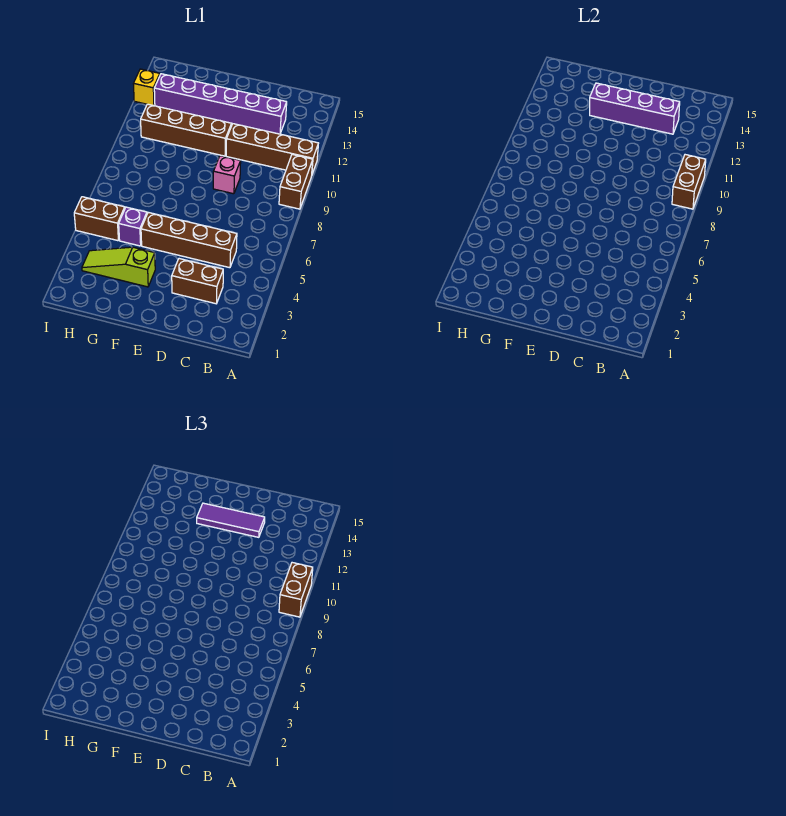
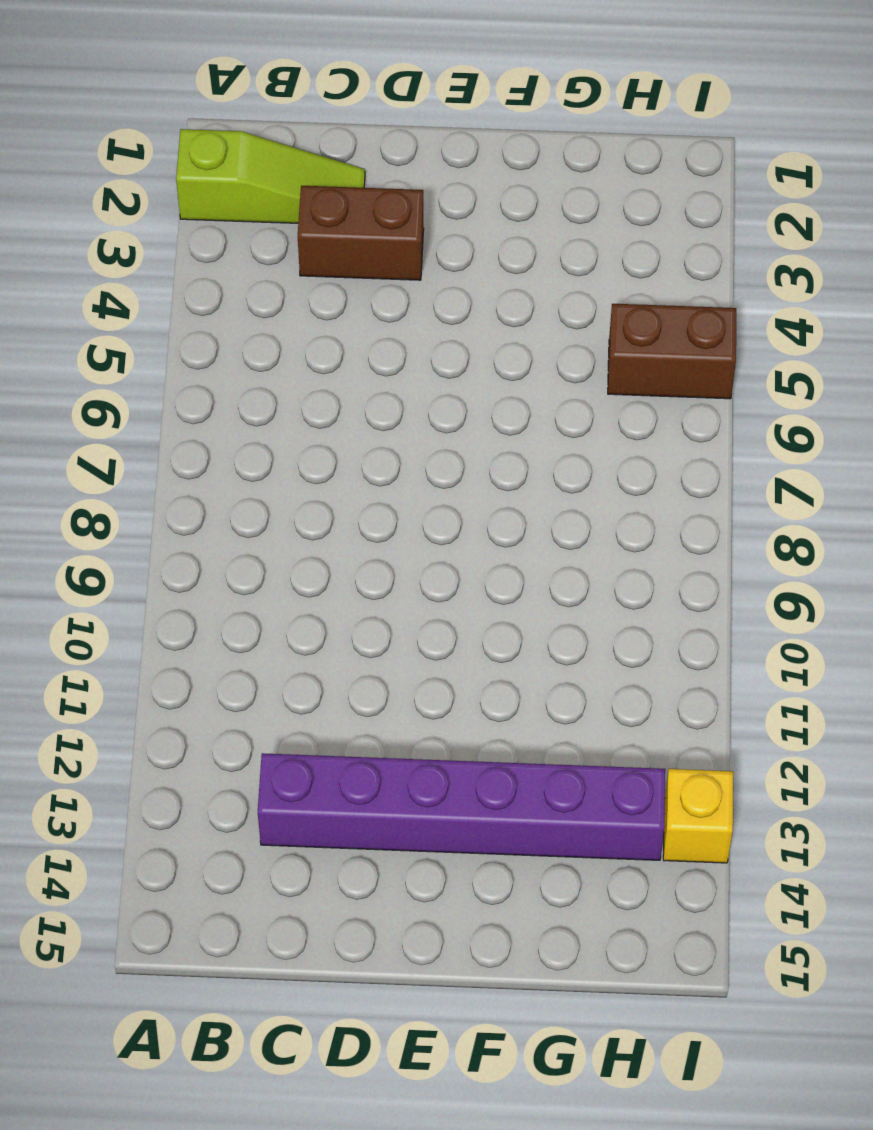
lime 1x3 slope [176,129,365,223] -> lime 1x3 slope moved to [82,247,155,287]
none -> brown 1x2 brick [279,155,313,209]
none -> brown 1x4 brick [226,124,318,174]
none -> brown 1x4 brick [141,212,237,268]

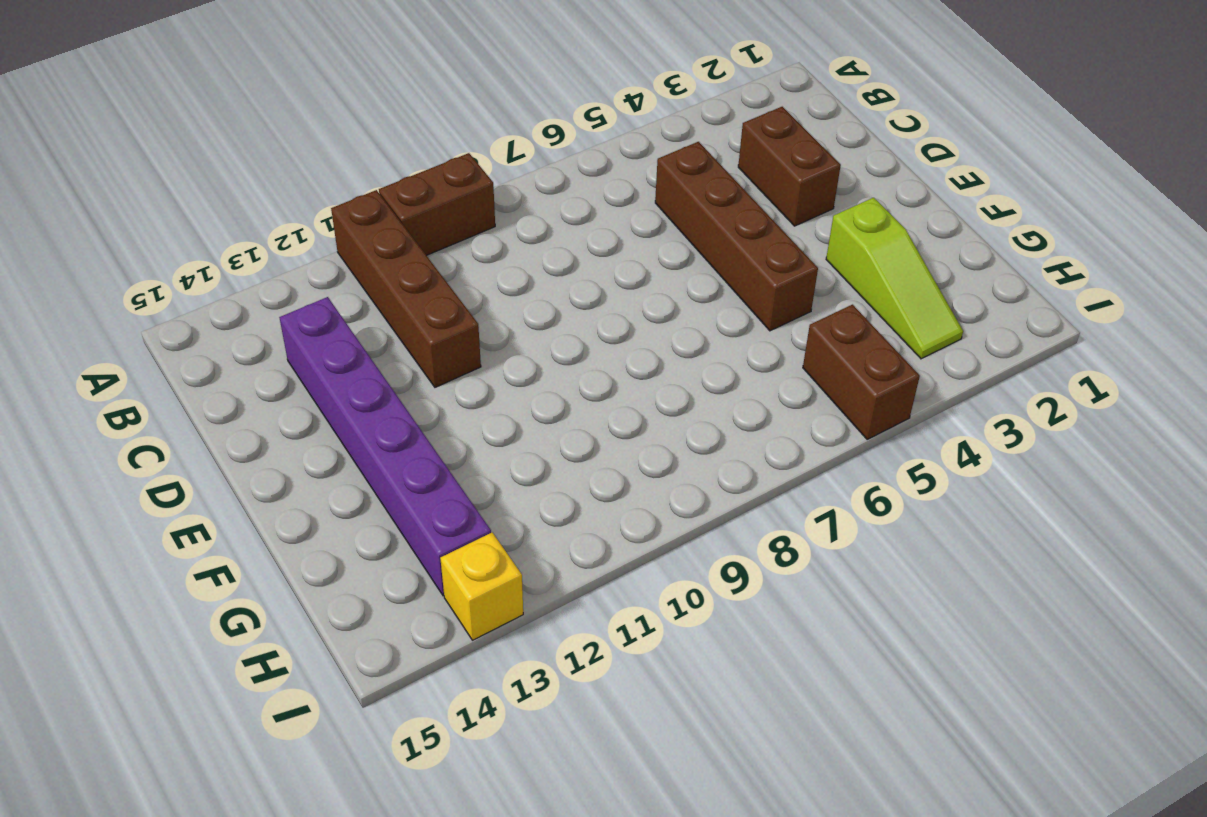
none -> pink 1x1 brick [213,156,241,194]
none -> brown 1x4 brick [141,104,232,156]
none -> purple 1x1 brick [119,207,147,246]

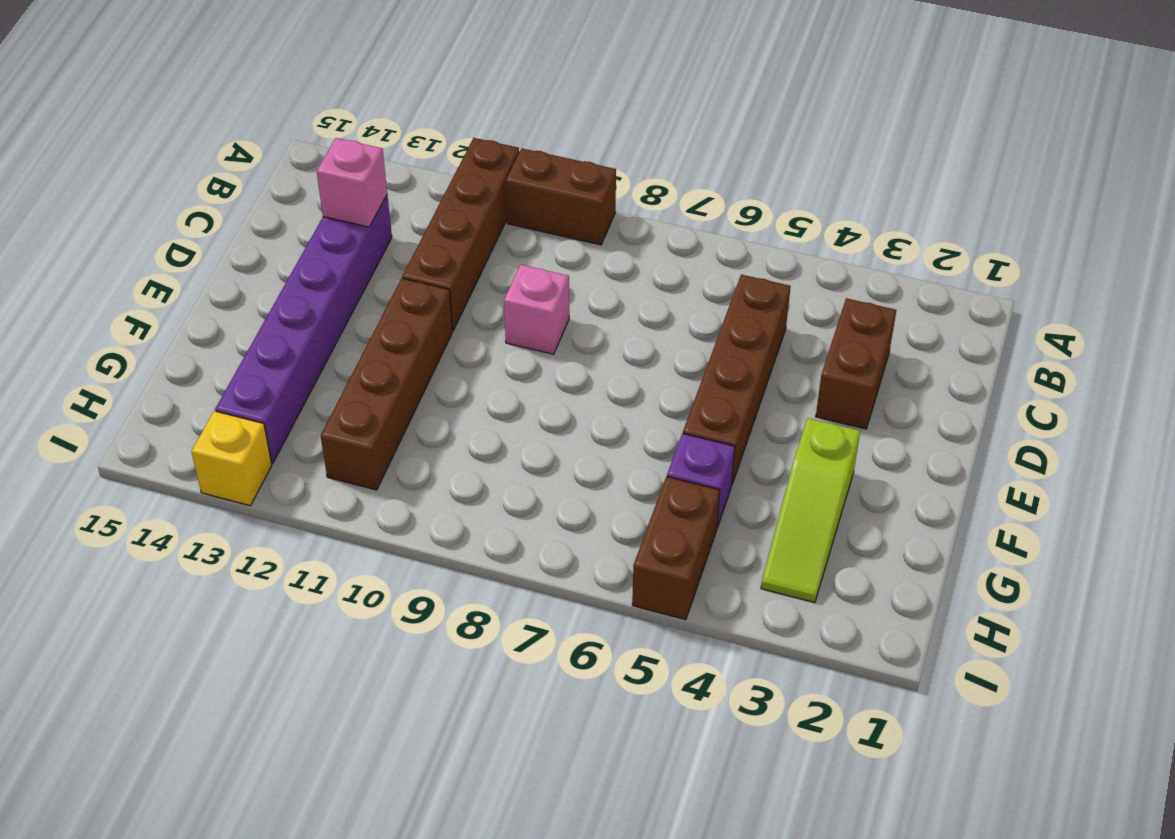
pink 1x1 brick [317,138,387,227] -> purple 1x4 brick [590,83,680,134]
none -> brown 1x2 brick [672,155,706,209]
none -> brown 1x2 brick [279,563,313,617]
none -> purple 1x3 tile [197,503,265,537]

